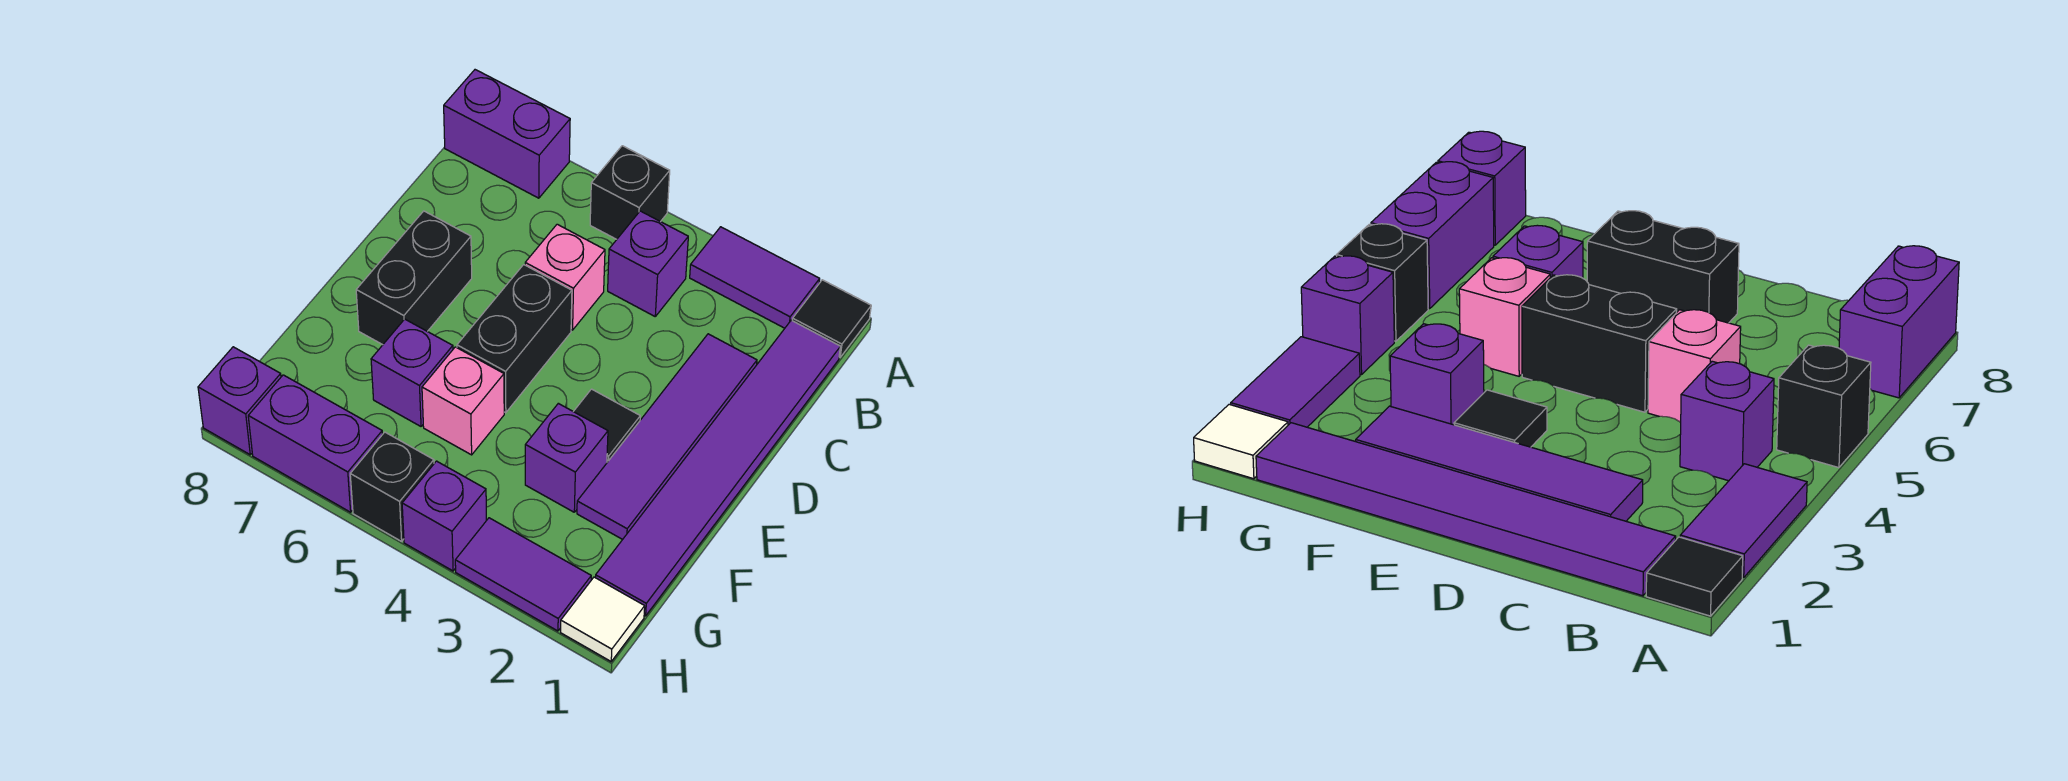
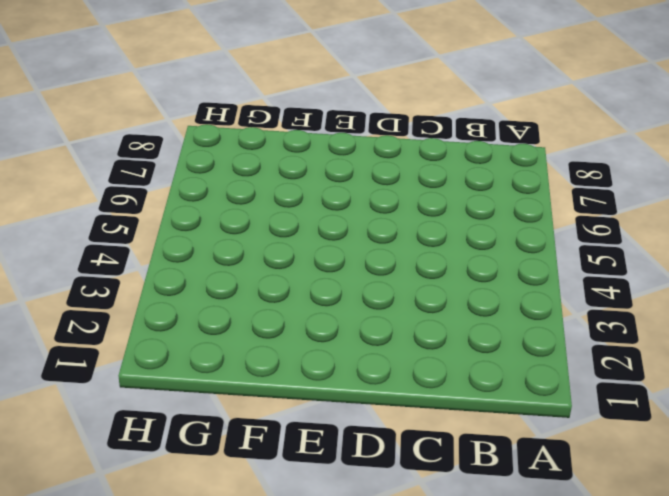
none -> black 1x1 tile [792,280,871,357]
none -> purple 1x2 tile [690,227,820,328]
none -> black 1x1 brick [590,146,670,239]

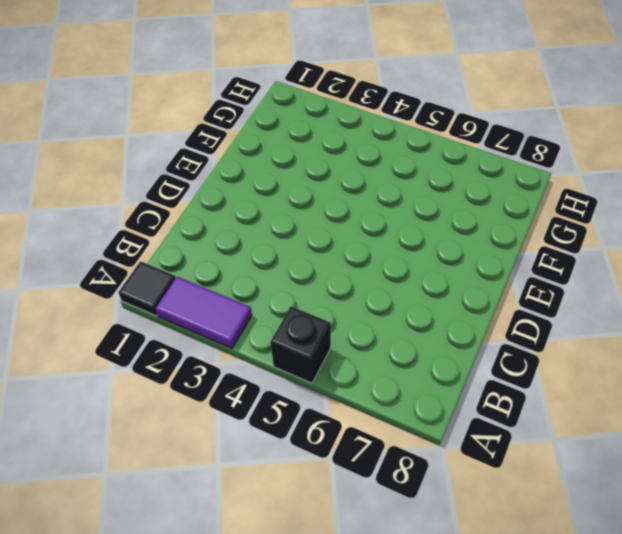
none -> purple 1x2 brick [444,70,570,198]
none -> purple 1x6 tile [595,320,840,616]
none -> purple 1x1 brick [608,211,688,316]

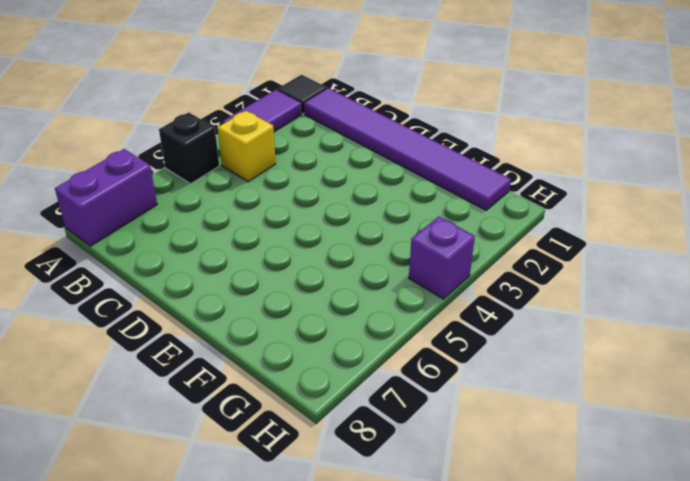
yellow 1x1 brick [218,111,276,182] -> purple 1x1 brick [608,211,688,316]
none -> purple 1x4 tile [577,334,757,539]
none -> pink 1x1 brick [525,224,605,330]
none -> black 1x2 brick [457,265,572,413]

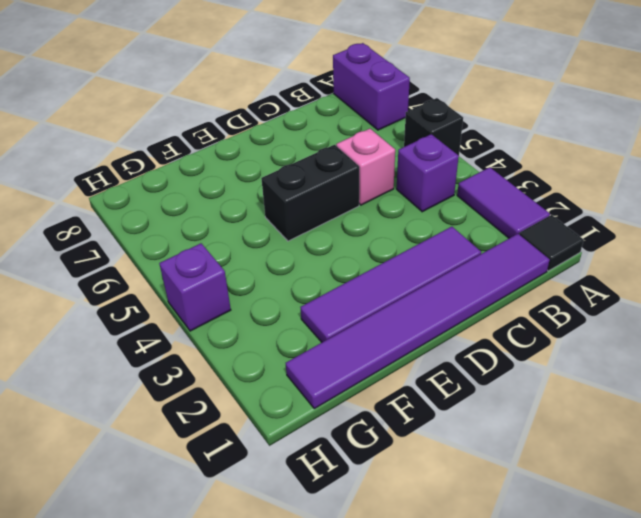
none -> black 1x2 brick [356,211,472,345]
none -> black 1x1 tile [573,389,640,462]
none -> purple 1x1 brick [525,403,608,512]

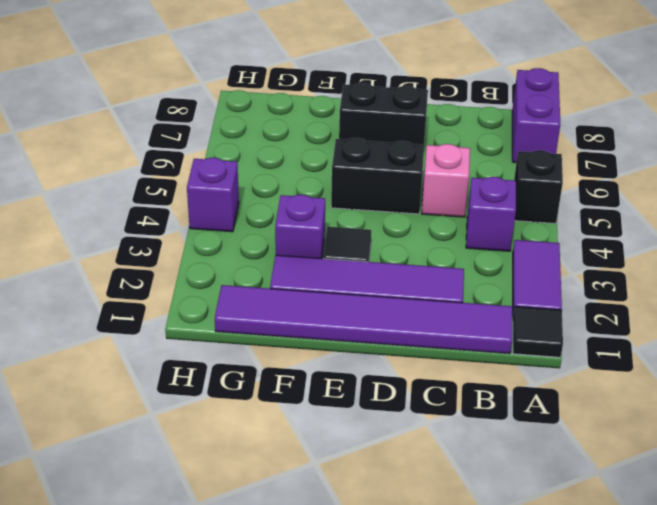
none -> pink 1x1 brick [422,347,504,455]
none -> purple 1x1 brick [371,319,453,426]
none -> white 1x1 tile [561,577,645,661]

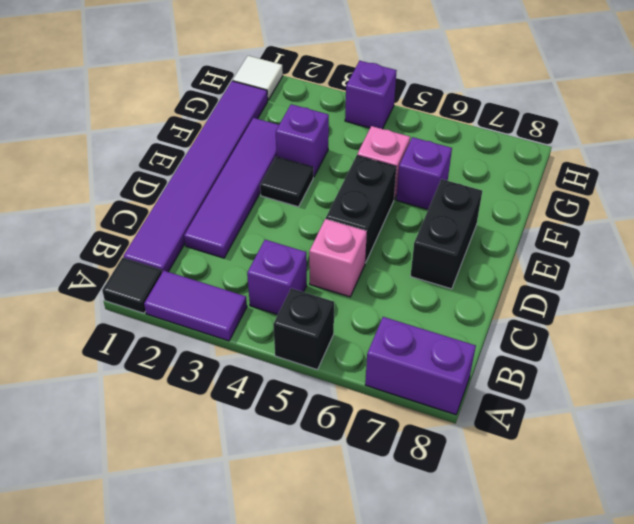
none -> purple 1x2 tile [455,518,591,631]
none -> black 1x1 brick [350,432,434,541]
none -> purple 1x2 brick [248,375,382,512]

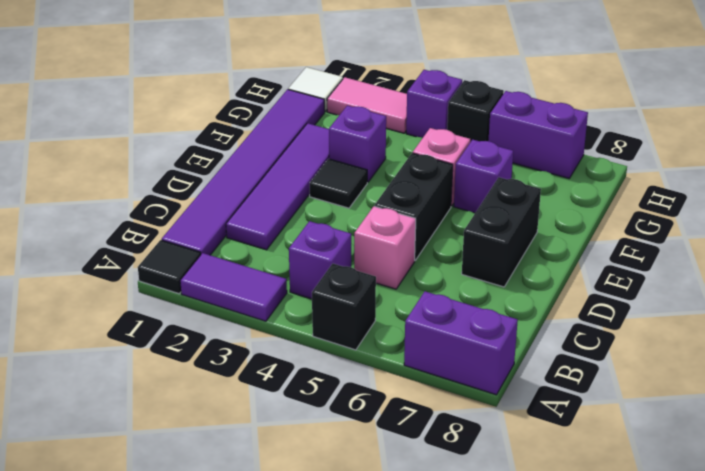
pink 1x2 tile [327,77,407,133] -> purple 1x2 tile [455,518,591,631]
none -> purple 1x1 brick [198,347,281,455]

